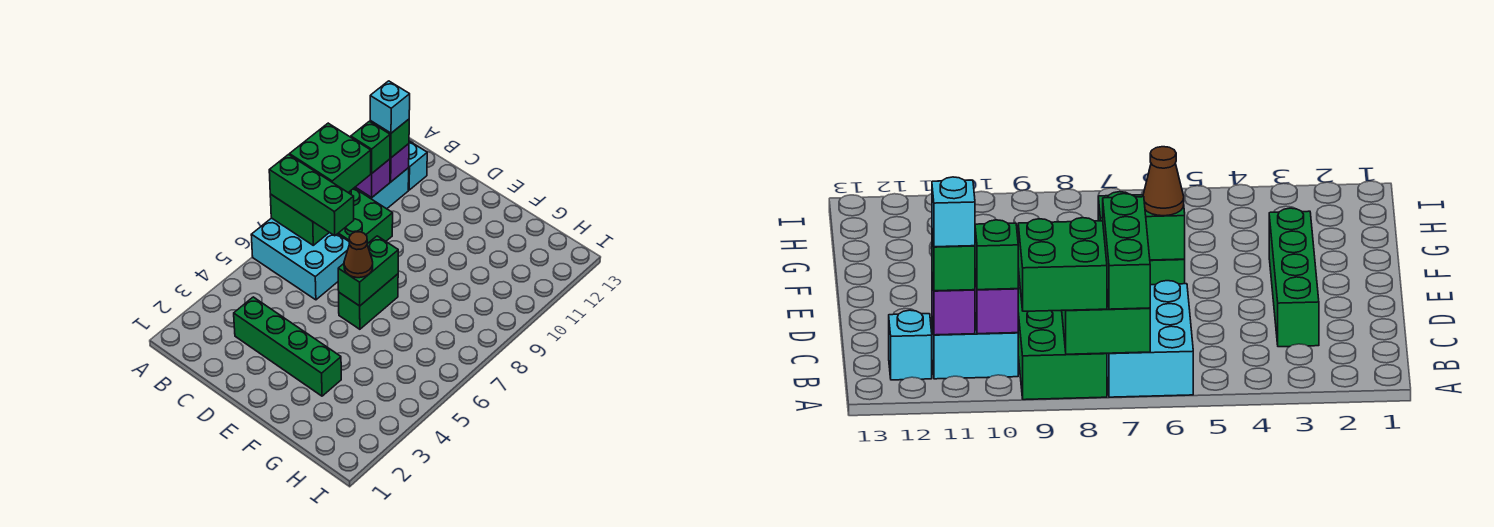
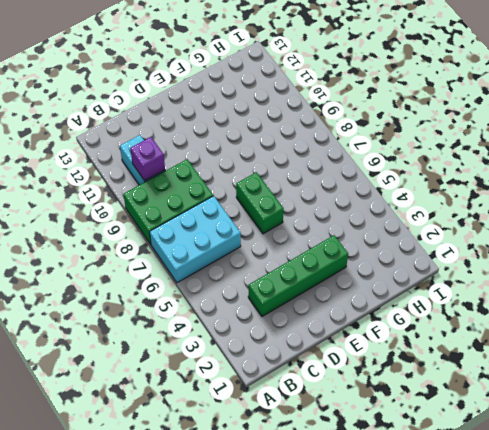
none -> cyan 1x1 brick [408,141,427,190]
none -> green 2x2 brick [270,191,351,245]
none -> purple 1x1 brick [390,144,409,182]

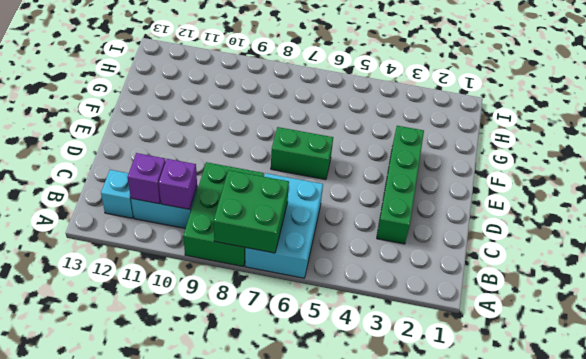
none -> green 1x2 brick [338,236,398,306]
none -> green 1x3 brick [269,155,354,236]
none -> green 2x2 brick [289,123,371,193]

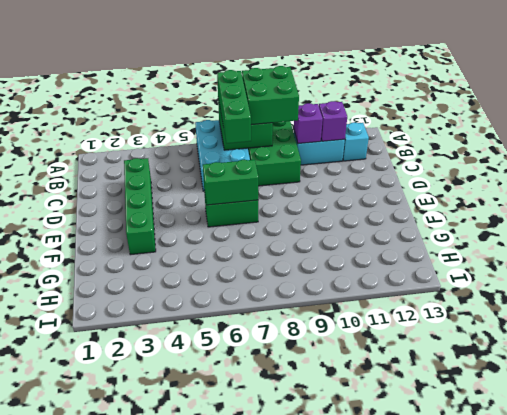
none -> green 1x1 brick [351,121,390,173]
none -> green 1x1 brick [370,119,409,158]
none -> brown 1x1 cone [344,232,373,278]

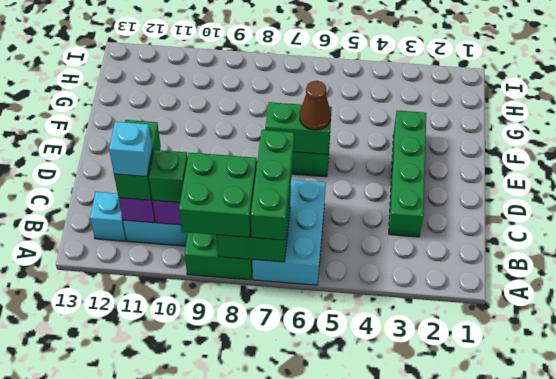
green 1x2 brick [114,120,161,200] -> green 1x1 brick [370,119,409,158]

